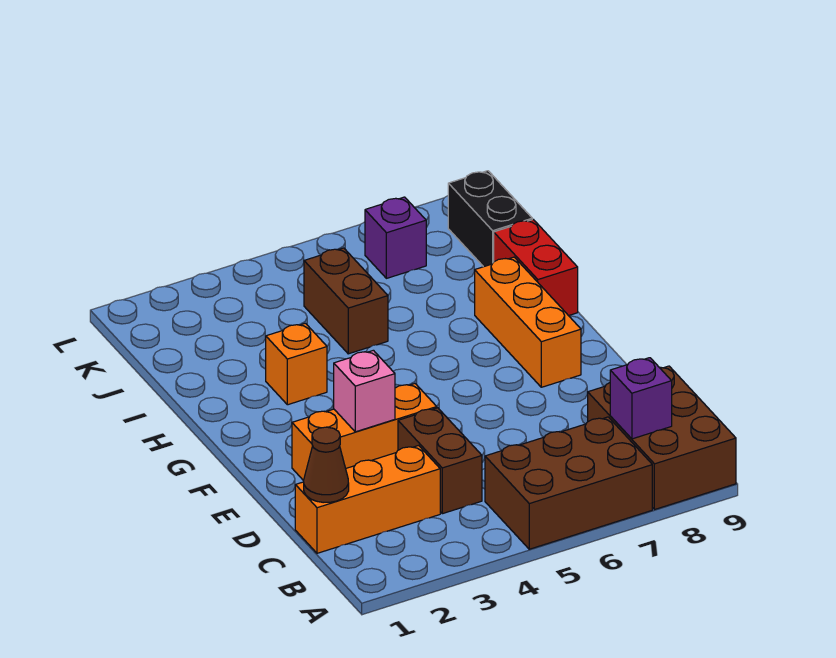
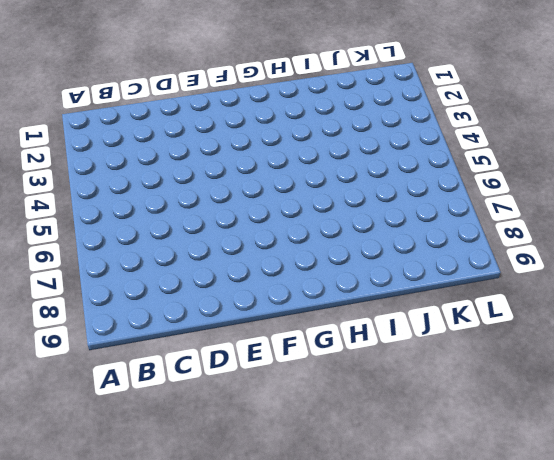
none -> brown 2x3 brick [485,417,652,549]
none -> brown 2x3 brick [588,366,736,510]
none -> orange 1x3 brick [295,446,440,553]

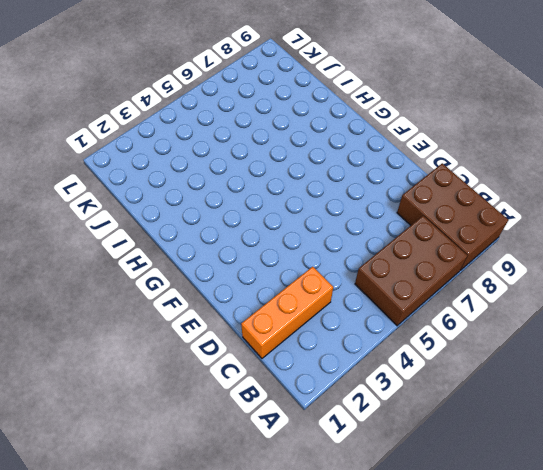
none -> brown 1x2 brick [398,408,482,514]
none -> orange 1x3 brick [292,384,437,481]
none -> orange 1x3 brick [475,257,581,387]

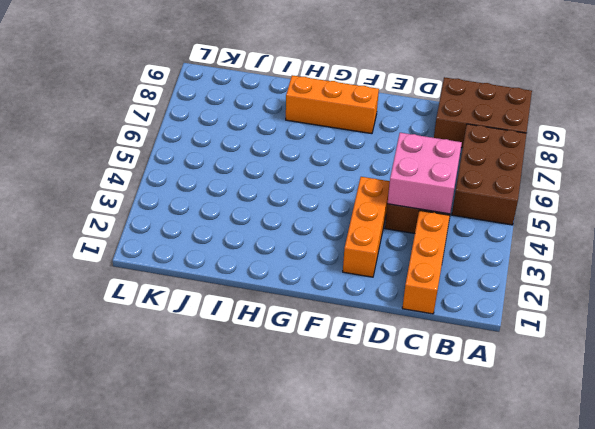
pink 2x2 brick [387,133,462,214] -> none
none -> orange 1x1 brick [266,323,327,405]
none -> red 1x2 brick [494,220,578,316]
none -> brown 1x2 brick [304,248,388,354]

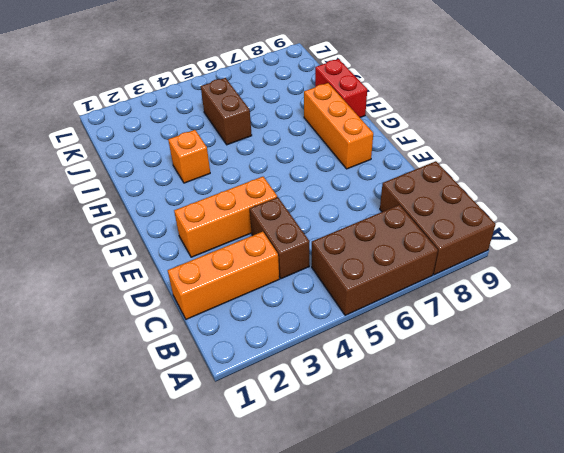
none -> black 1x2 brick [448,171,532,267]
none -> purple 1x1 brick [365,197,426,278]
none -> purple 1x1 brick [610,358,672,439]

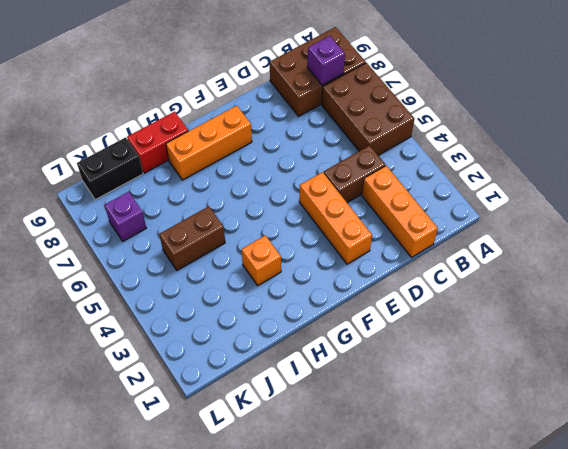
none -> brown 1x1 cone [304,427,349,503]
none -> pink 1x1 brick [334,350,395,432]

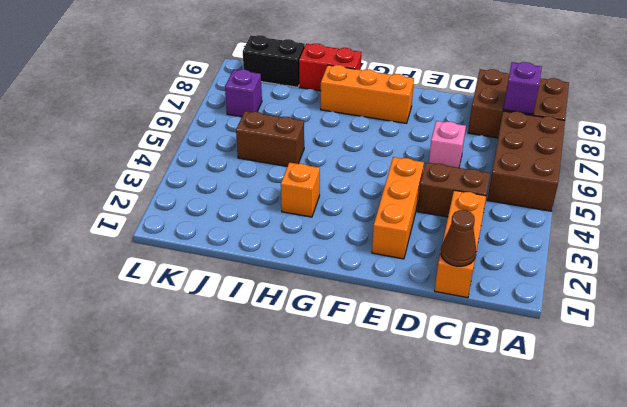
pink 1x1 brick [429,121,466,168] -> pink 1x1 brick moved to [334,350,395,432]

